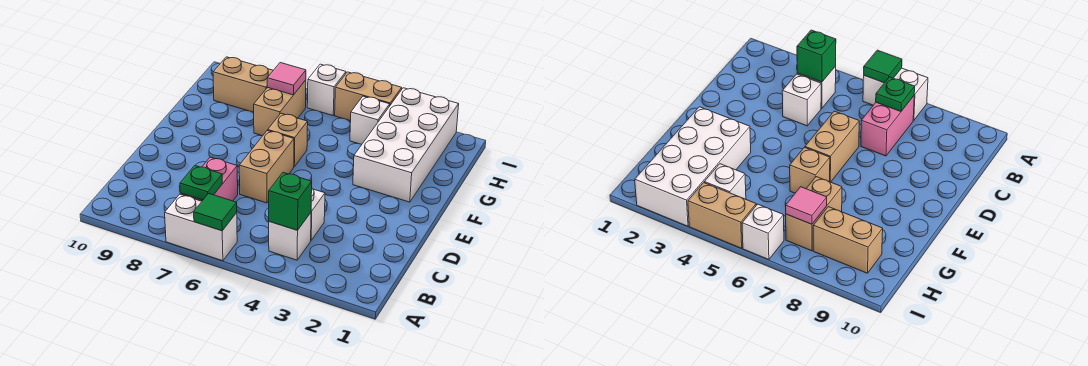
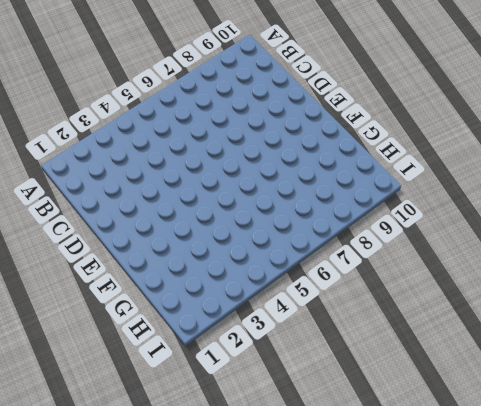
none -> white 1x2 brick [165,194,237,261]
none -> white 1x1 brick [269,213,311,260]
none -> pink 1x2 brick [180,157,238,201]

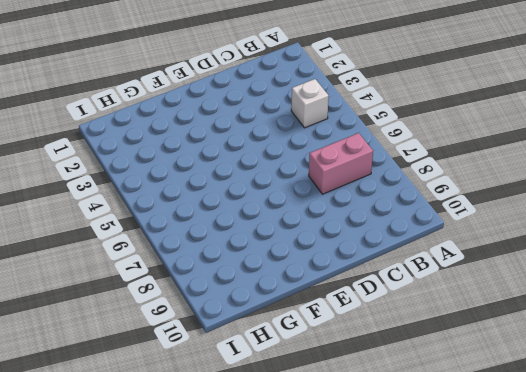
none -> white 1x2 brick [165,194,237,261]
none -> white 1x1 brick [311,189,325,240]
none -> tan 1x2 brick [239,130,294,203]

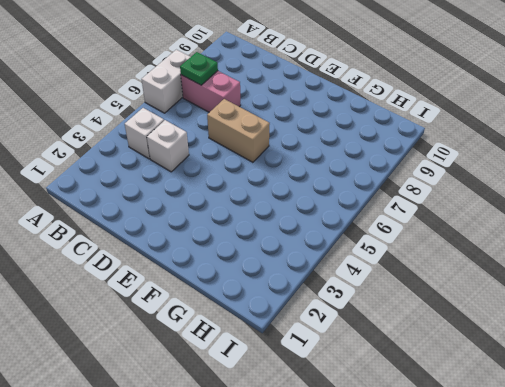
none -> white 2x4 brick [353,88,459,202]
none -> tan 1x1 brick [268,113,308,166]
none -> tan 1x2 brick [254,80,306,136]

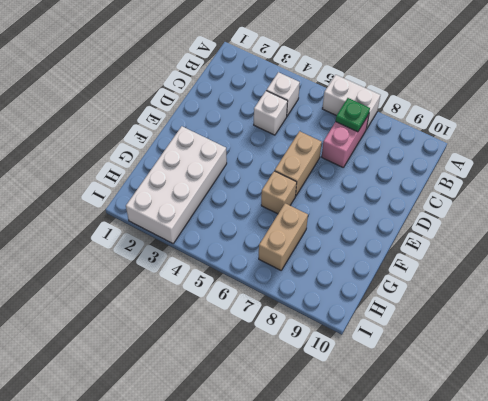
none -> white 1x1 brick [350,96,390,145]
none -> tan 1x2 brick [213,57,273,112]
none -> tan 1x2 brick [335,72,402,121]

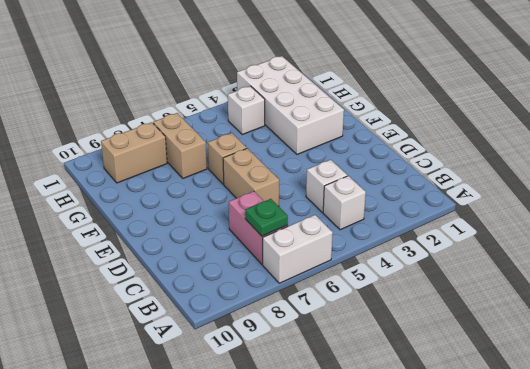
none -> tan 1x2 brick [335,72,402,121]
none -> white 1x1 brick [307,64,346,115]
none -> green 1x1 tile [194,193,237,231]

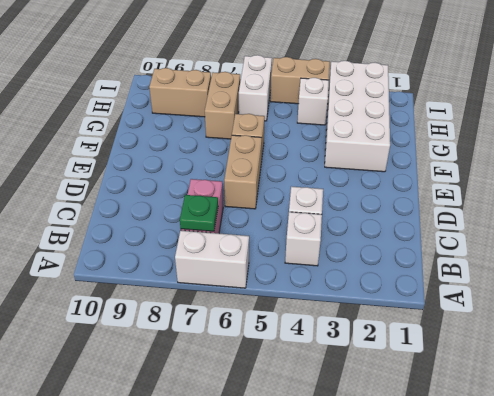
white 1x2 brick [239,55,272,121] -> white 1x1 brick [307,64,346,115]
none -> green 1x1 tile [194,193,237,231]
none -> green 1x1 brick [269,173,312,230]
none -> pink 1x1 tile [267,63,306,95]

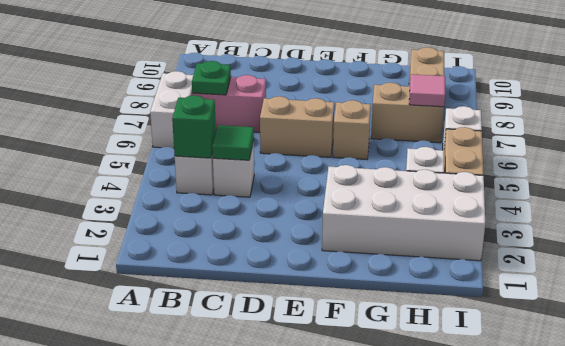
green 1x1 tile [212,125,254,160] -> green 1x1 tile moved to [194,193,237,231]

